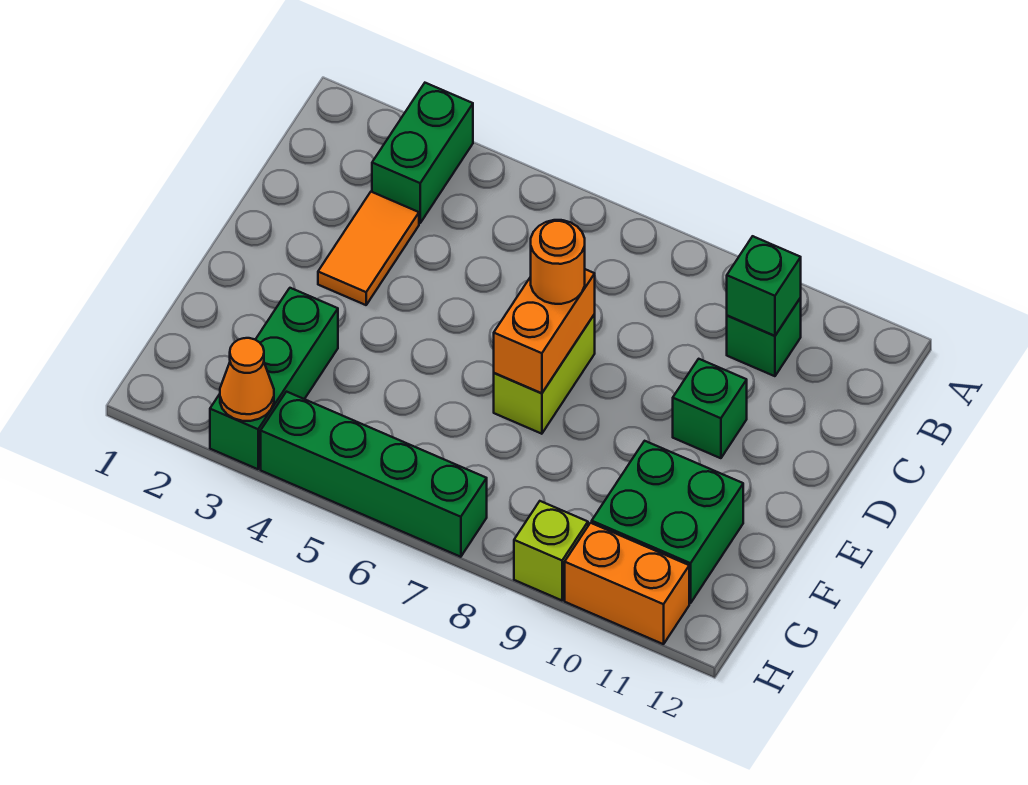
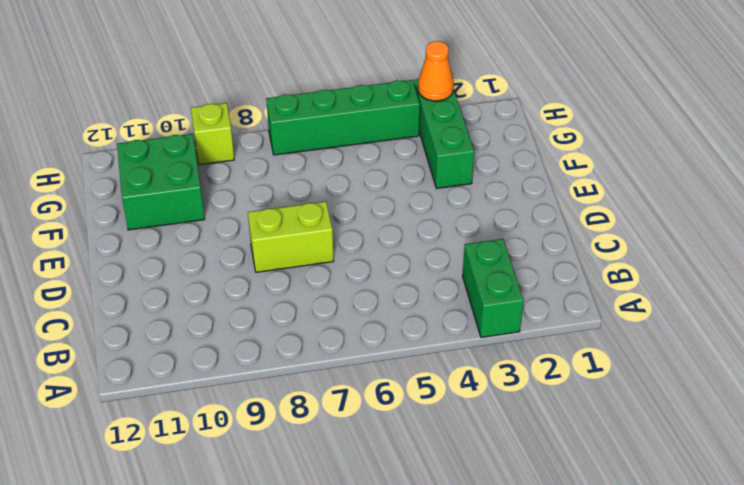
lime 1x2 brick [248,202,334,272] -> lime 1x2 brick turned to [494,314,595,434]
none -> green 1x1 brick [727,298,801,376]
none -> orange 1x2 tile [318,192,419,305]
none -> green 1x1 brick [673,359,747,458]

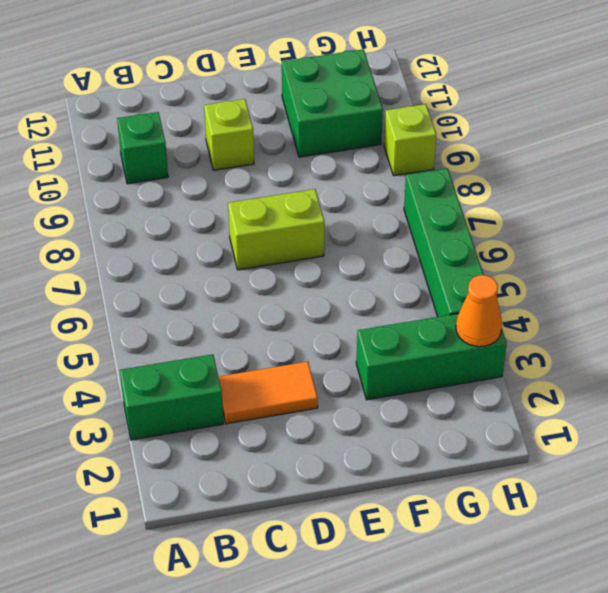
lime 1x1 brick [204,99,254,170] -> green 1x1 brick [673,359,747,458]
none -> orange 1x2 brick [565,523,689,644]
none -> green 1x1 brick [727,236,801,336]
none -> orange 1x2 brick [494,269,595,393]

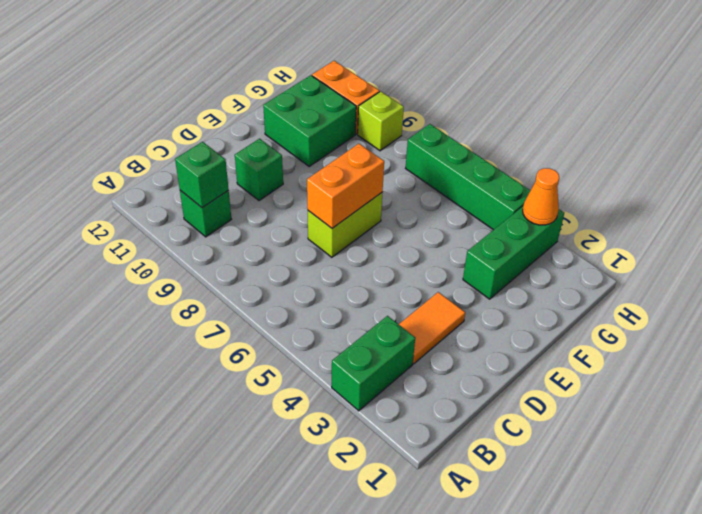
none -> orange 1x1 round brick [531,220,585,304]

